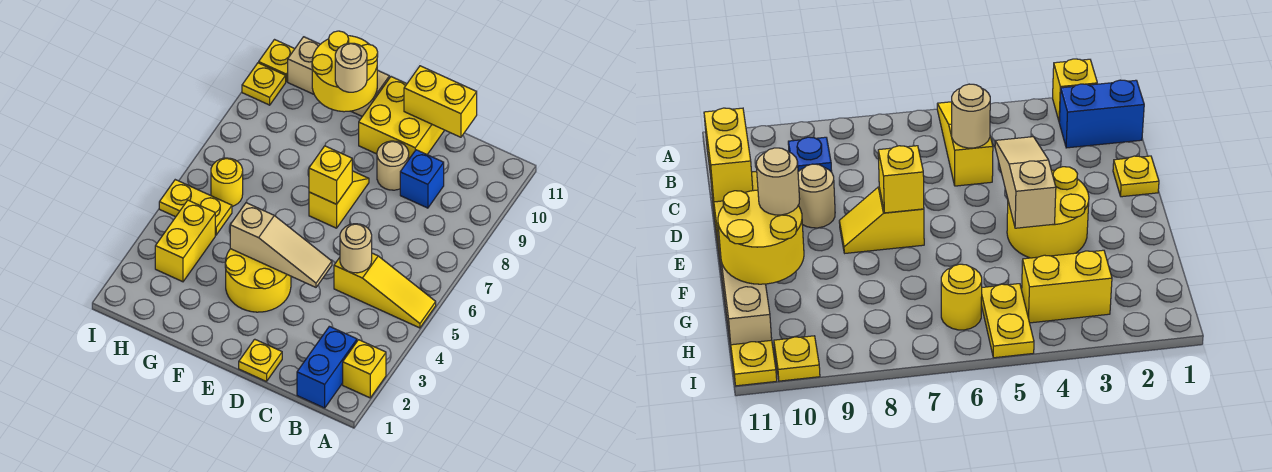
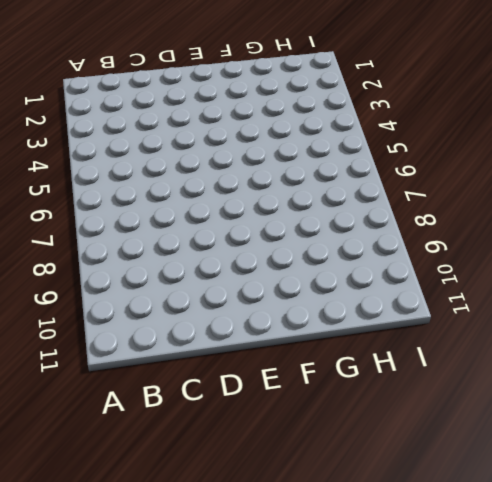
none -> yellow 1x1 brick [343,340,386,398]
none -> yellow 1x3 slope [334,253,436,328]
none -> blue 1x2 brick [297,326,357,408]

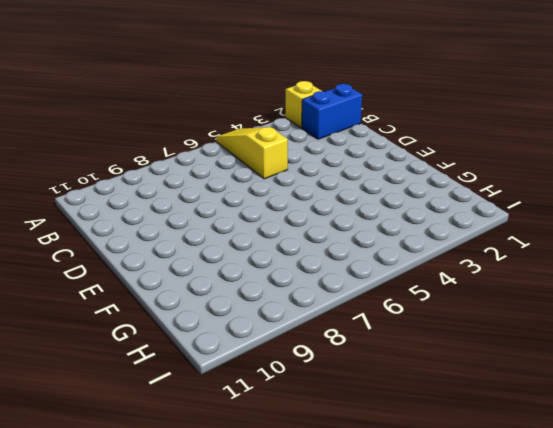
none -> blue 1x1 brick [400,150,444,208]
none -> yellow 1x1 plate [239,339,282,382]
none -> tan 1x1 round brick [377,141,409,190]

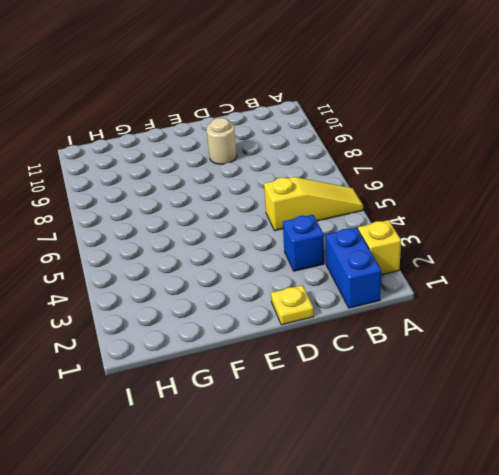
blue 1x1 brick [283,215,324,271] -> blue 1x1 brick moved to [400,150,444,208]
none -> yellow 2x2 brick [359,77,444,159]
none -> yellow 2x2 round brick [225,249,291,312]
none -> yellow 1x2 slope [309,171,369,228]

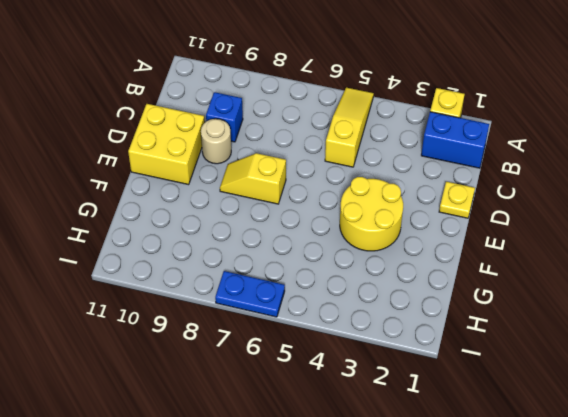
blue 1x2 plate [215,271,285,317] -> none
none -> tan 1x3 brick [288,37,389,116]
none -> yellow 1x2 brick [155,200,215,282]
none -> yellow 1x2 plate [159,180,232,235]

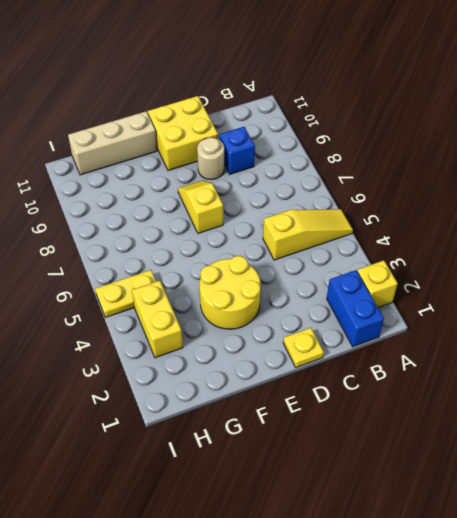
none -> yellow 1x1 round brick [211,158,243,206]
none -> yellow 1x1 plate [242,63,286,105]
none -> yellow 1x1 plate [259,40,294,82]

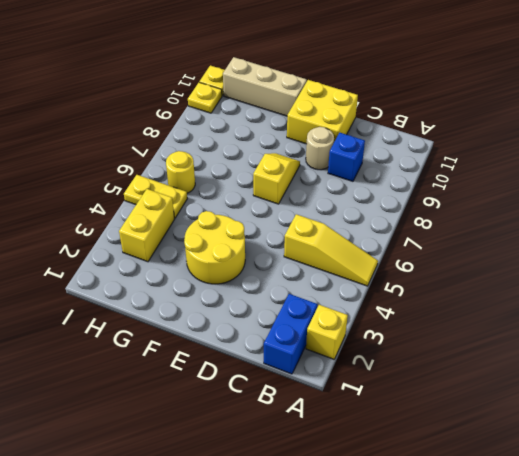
none -> yellow 1x1 plate [239,339,282,382]
none -> tan 1x1 round brick [340,224,372,273]
none -> yellow 1x2 brick [404,66,477,137]

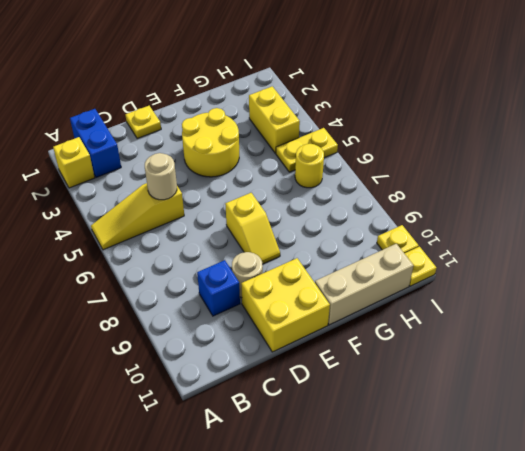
none -> yellow 1x2 brick [404,66,477,137]
none -> tan 1x3 slope [230,203,332,287]
none -> yellow 1x1 brick [309,146,352,204]

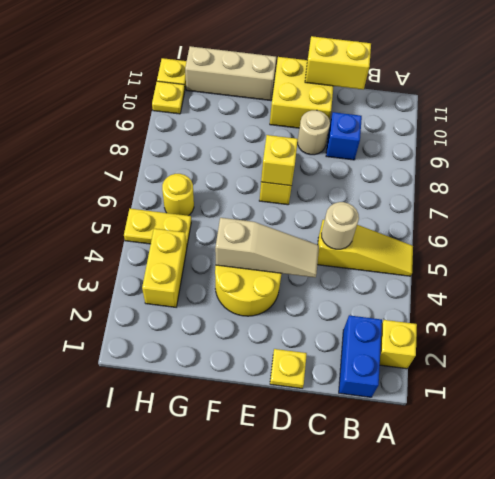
none -> yellow 2x2 round brick [312,31,378,112]
none -> tan 1x1 round brick [335,43,367,92]

